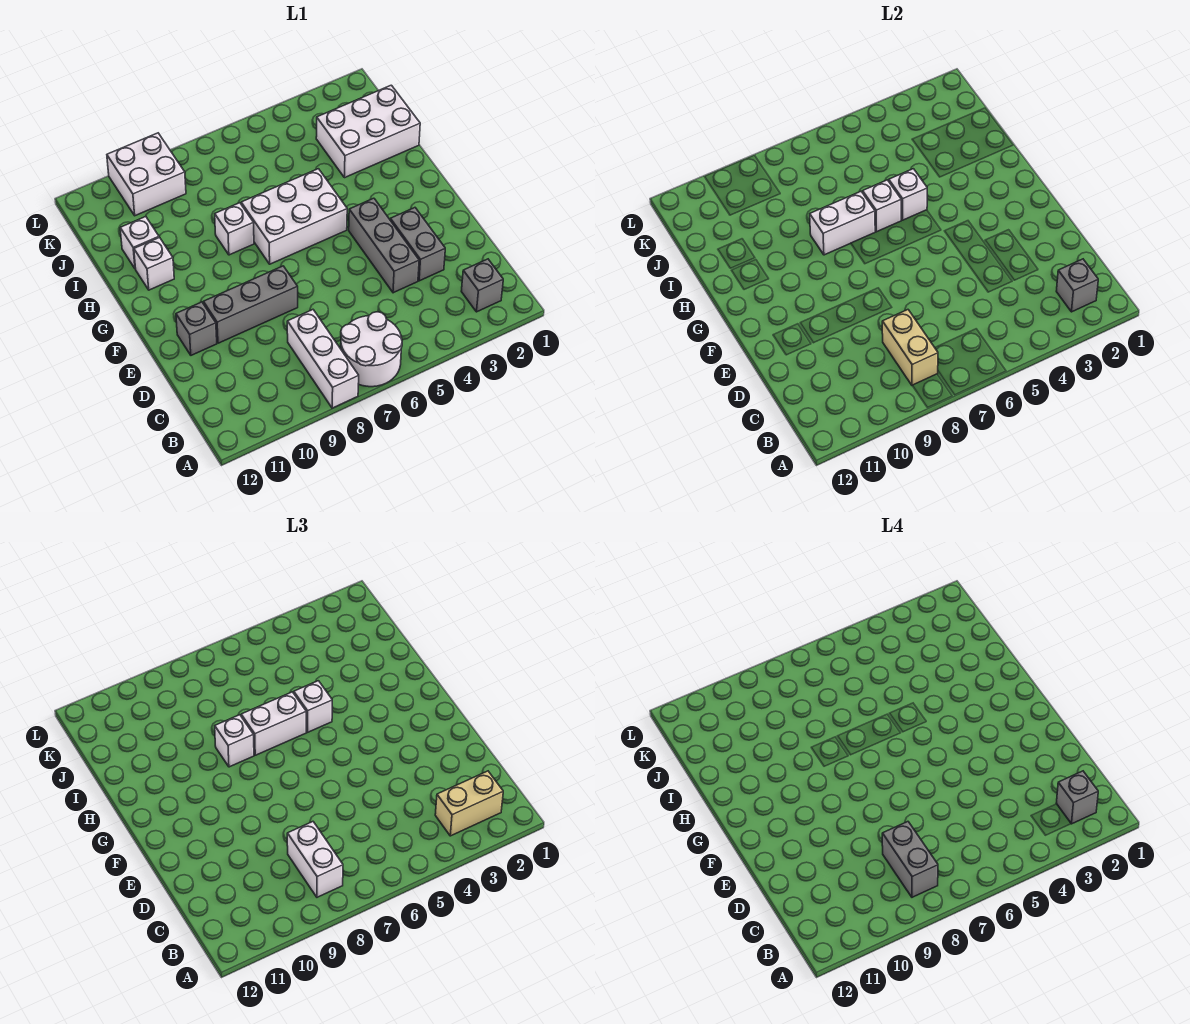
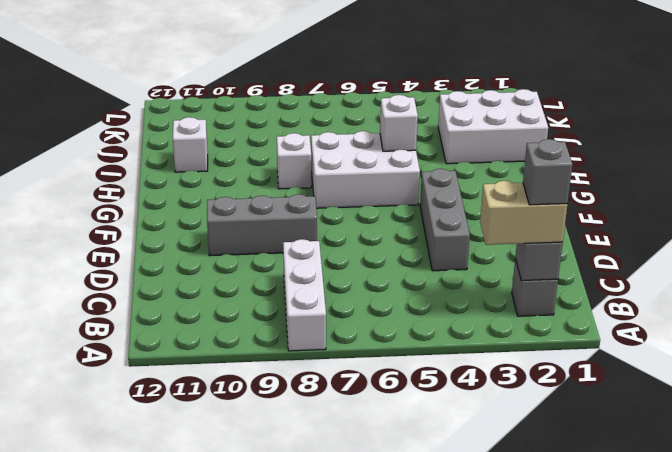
none -> white 2x2 round brick [341,312,402,387]
none -> grey 1x2 brick [390,208,445,281]
none -> grey 1x1 brick [176,302,217,355]

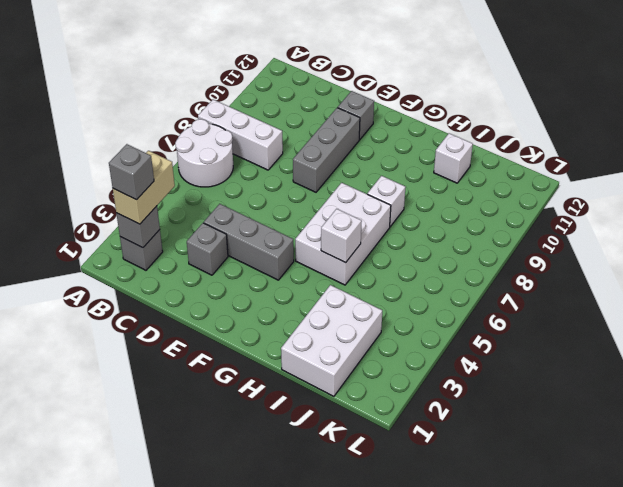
grey 1x1 brick [187,223,228,275] -> grey 1x2 brick [390,208,445,281]
none -> white 1x1 brick [134,237,174,290]
none -> white 2x2 brick [107,133,186,216]
none -> tan 1x2 brick [882,310,938,385]

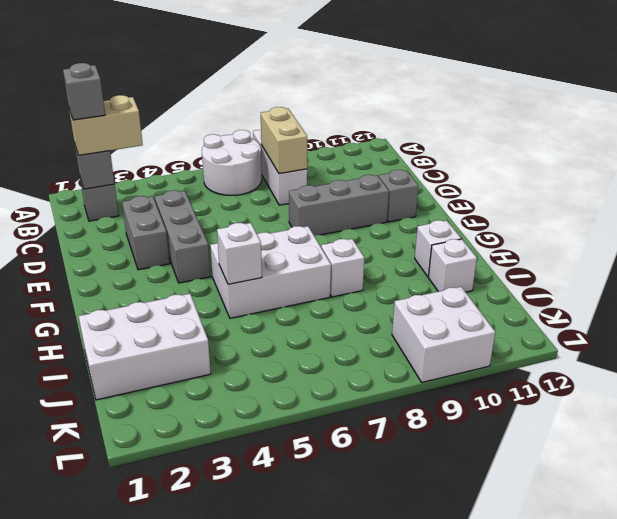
none -> white 1x1 brick [863,180,901,232]
none -> white 1x2 brick [810,192,875,255]
none -> white 1x2 brick [287,822,343,897]

